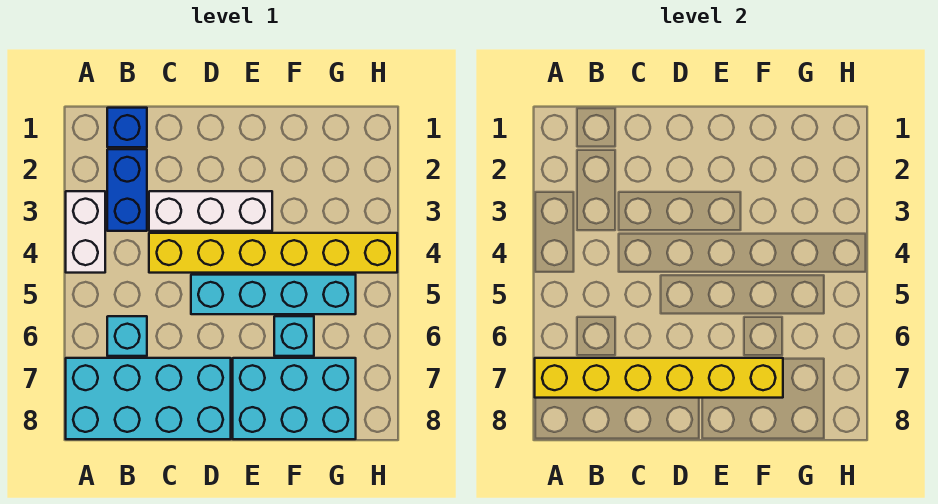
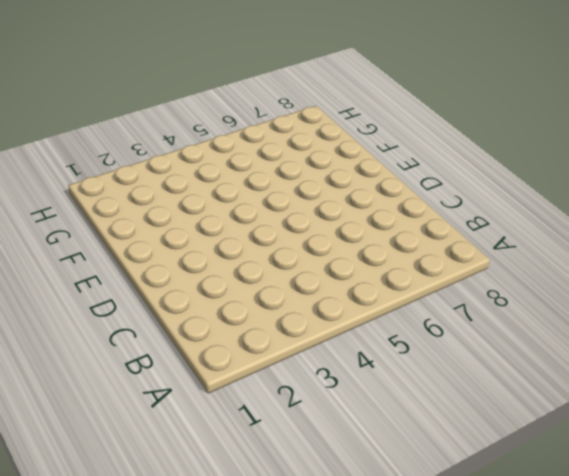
none -> white 1x2 brick [66,191,105,273]
none -> cyan 2x4 brick [66,358,231,439]

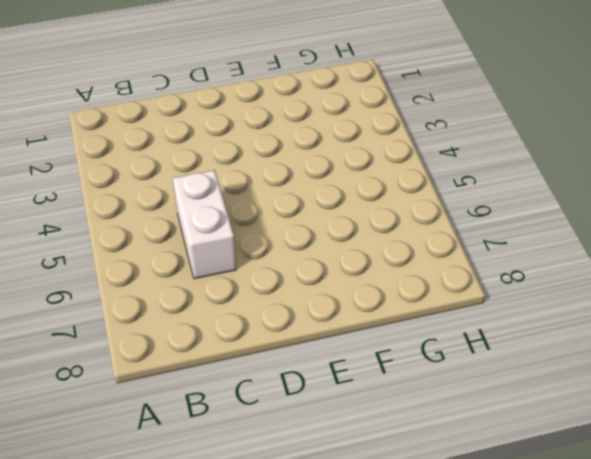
white 1x2 brick [173,170,236,279] -> white 1x2 brick moved to [66,191,105,273]
none -> cyan 2x4 brick [66,358,231,439]
none -> blue 1x1 brick [107,108,147,147]

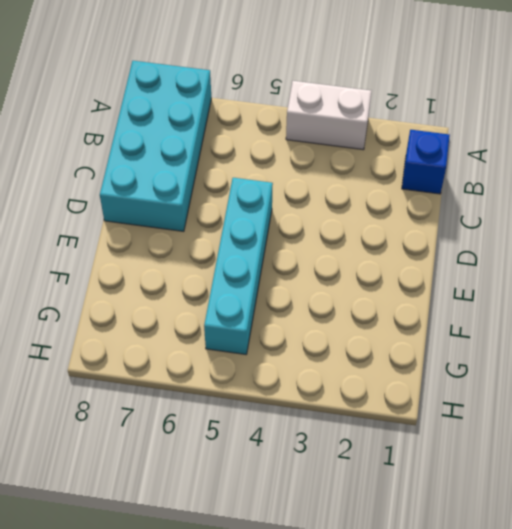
none -> blue 1x2 brick [107,149,147,231]
none -> cyan 1x1 brick [107,316,147,356]

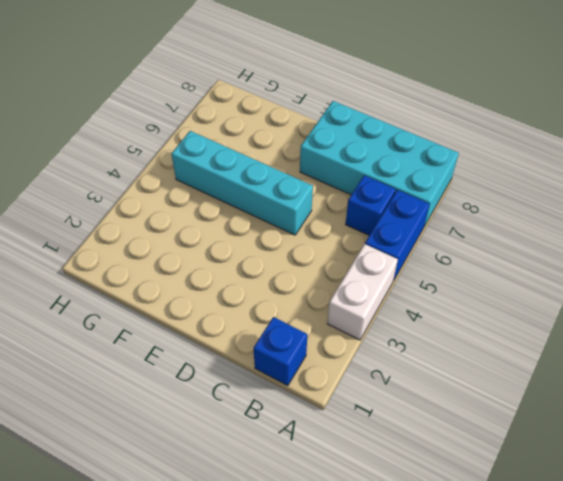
blue 1x2 brick [365,190,430,281] -> blue 1x2 brick moved to [107,149,147,231]
blue 1x1 brick [345,175,396,236] -> cyan 1x1 brick [107,316,147,356]
none -> white 1x3 brick [149,191,272,231]
none -> yellow 1x6 brick [149,233,397,273]

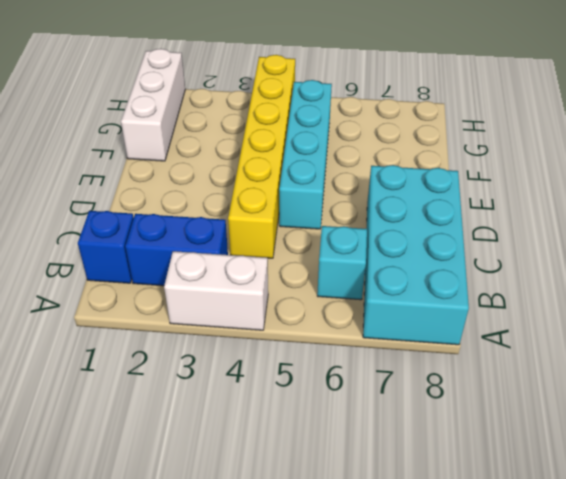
white 1x3 brick [121,49,185,161] -> white 1x3 brick moved to [149,191,272,231]
none -> cyan 2x3 brick [233,358,356,439]
none -> cyan 1x1 brick [274,316,314,356]

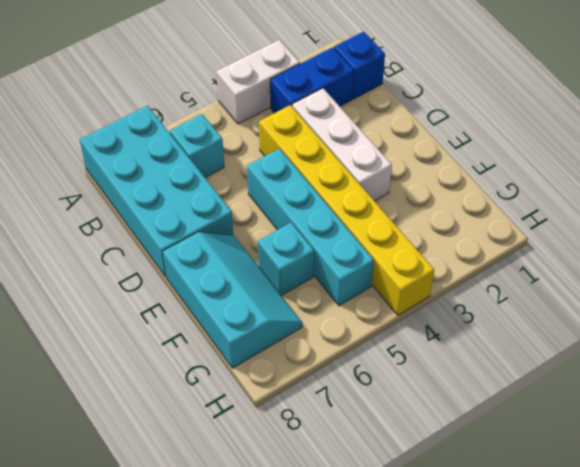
cyan 2x3 slope [163,232,302,368] -> cyan 2x3 brick [233,358,356,439]
none -> yellow 1x6 brick [535,358,783,398]

